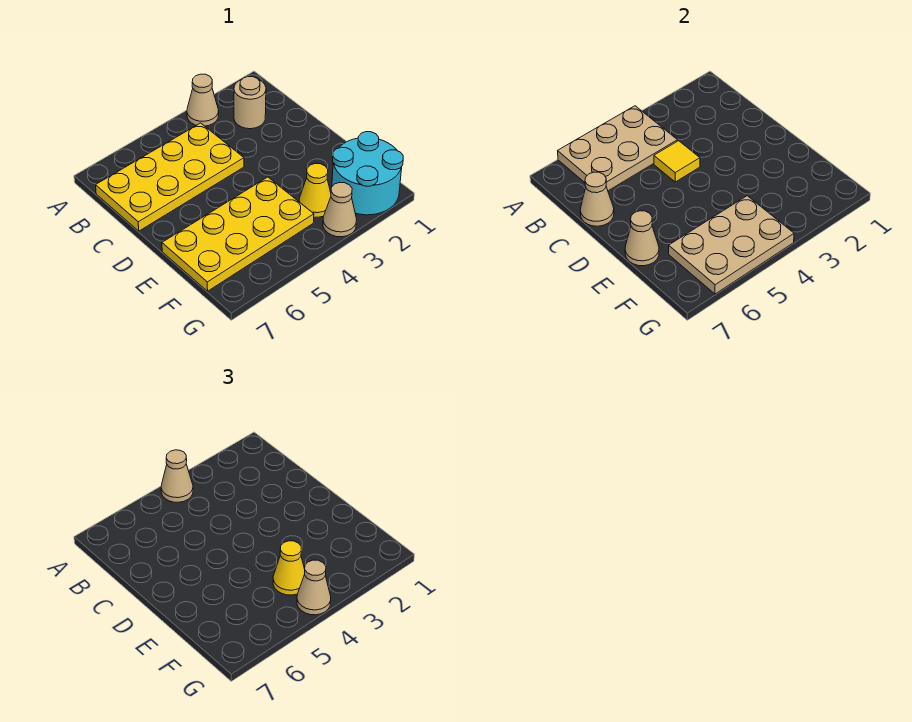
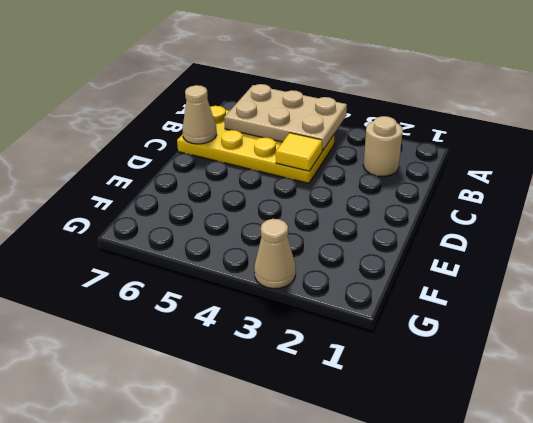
none -> tan 1x1 cone [187,74,219,126]
none -> yellow 2x4 plate [162,177,314,291]
none -> cyan 2x2 round brick [332,132,403,215]

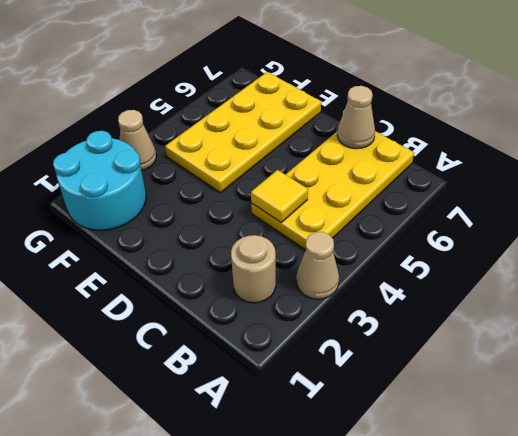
none -> yellow 1x1 cone [299,164,331,217]
none -> tan 2x3 plate [558,106,678,191]
none -> tan 1x1 cone [625,211,659,266]

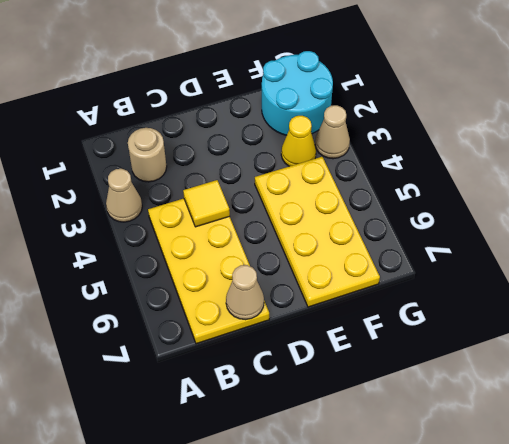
none -> tan 2x3 plate [558,106,678,191]
none -> tan 1x1 cone [625,211,659,266]
none -> tan 2x3 plate [669,196,794,294]

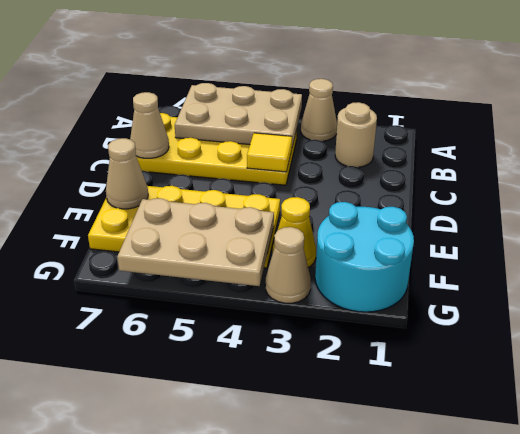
none -> tan 1x1 cone [161,450,193,502]
none -> yellow 1x1 cone [273,541,305,595]
none -> tan 1x1 cone [297,560,331,615]

